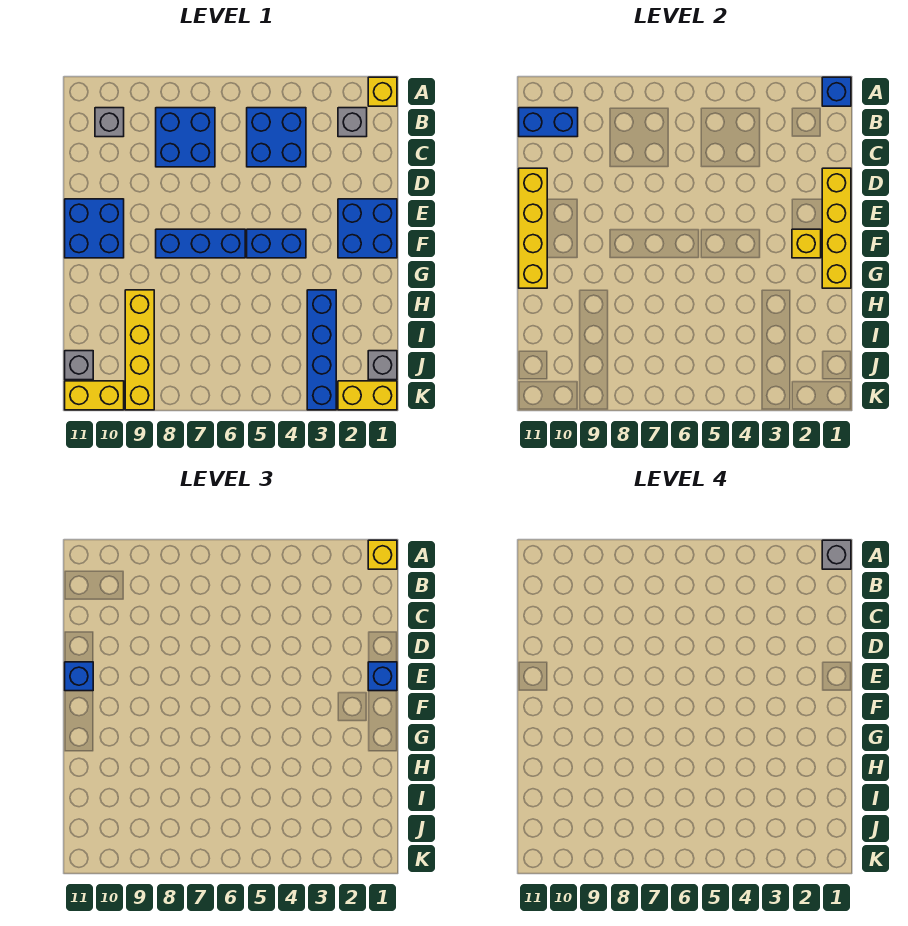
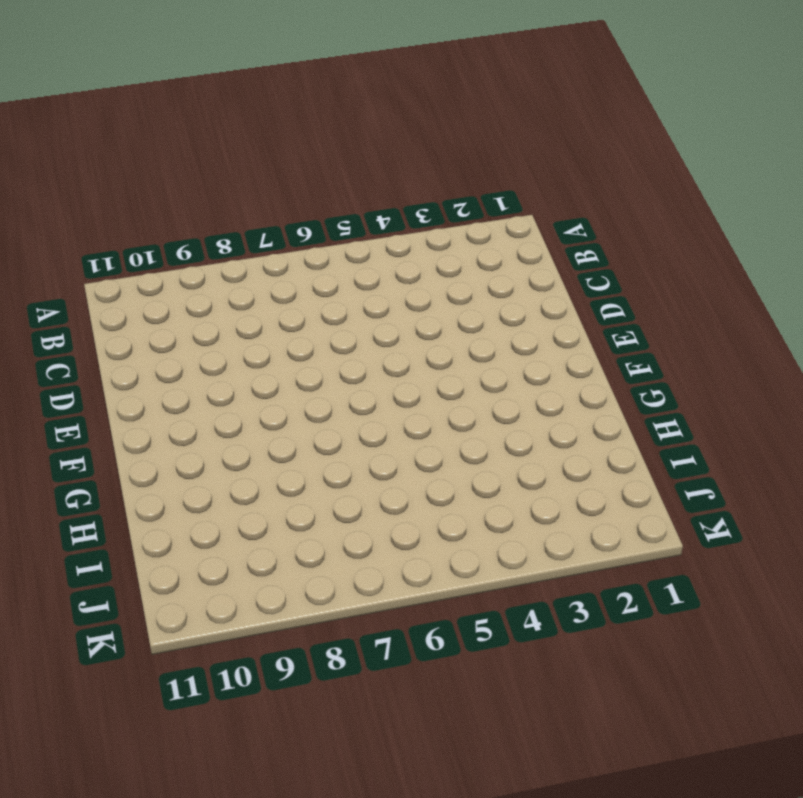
none -> yellow 1x1 brick [368,77,397,106]
none -> grey 1x1 brick [338,108,367,137]
none -> blue 2x2 brick [247,108,306,167]

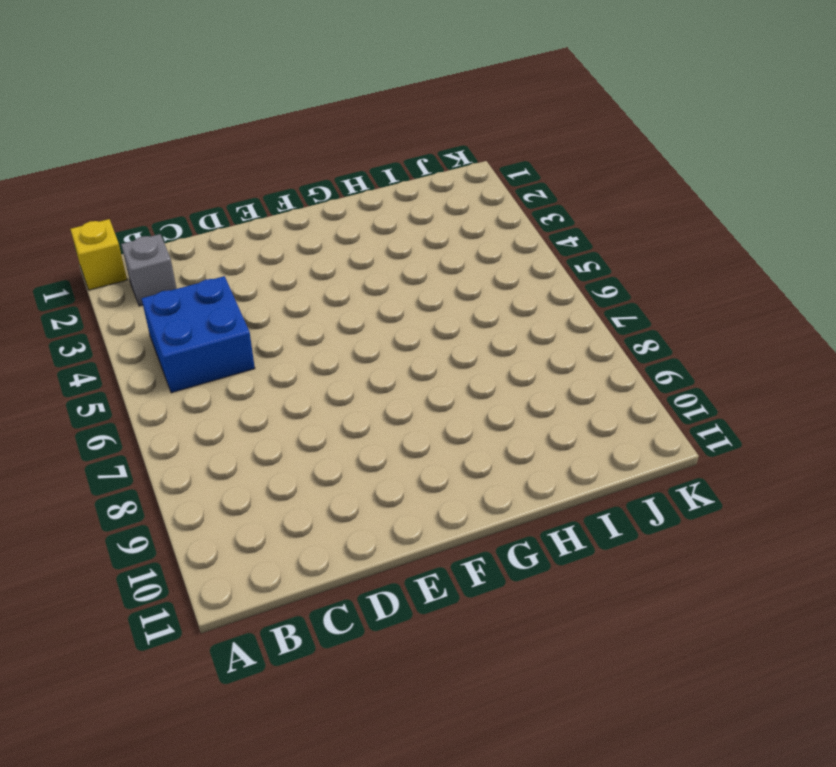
none -> blue 2x2 brick [156,108,215,167]
none -> grey 1x1 brick [95,108,124,137]
none -> blue 2x2 brick [338,199,397,258]

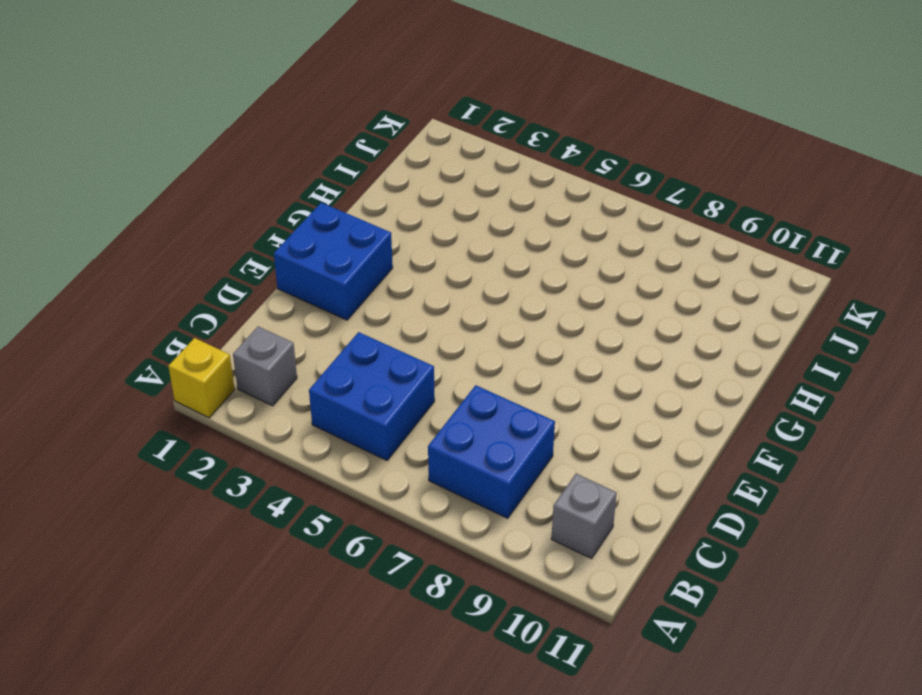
none -> blue 2x2 brick [65,199,124,258]
none -> blue 1x2 brick [247,229,306,258]
none -> blue 1x3 brick [156,229,245,258]

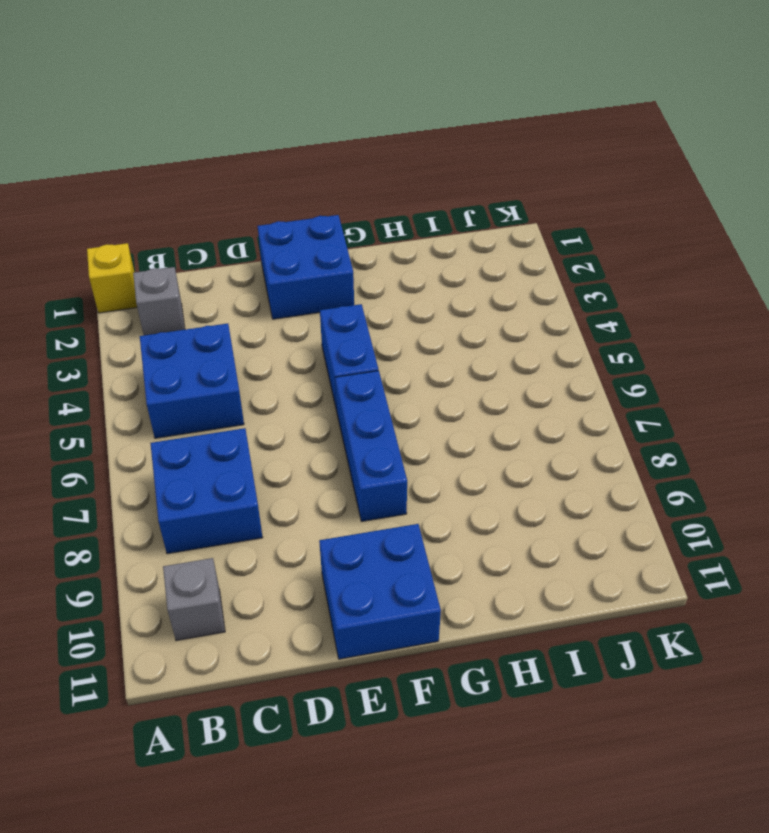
none -> blue 1x4 brick [307,290,336,410]
none -> yellow 1x4 brick [125,290,154,410]
none -> grey 1x1 brick [368,351,397,380]

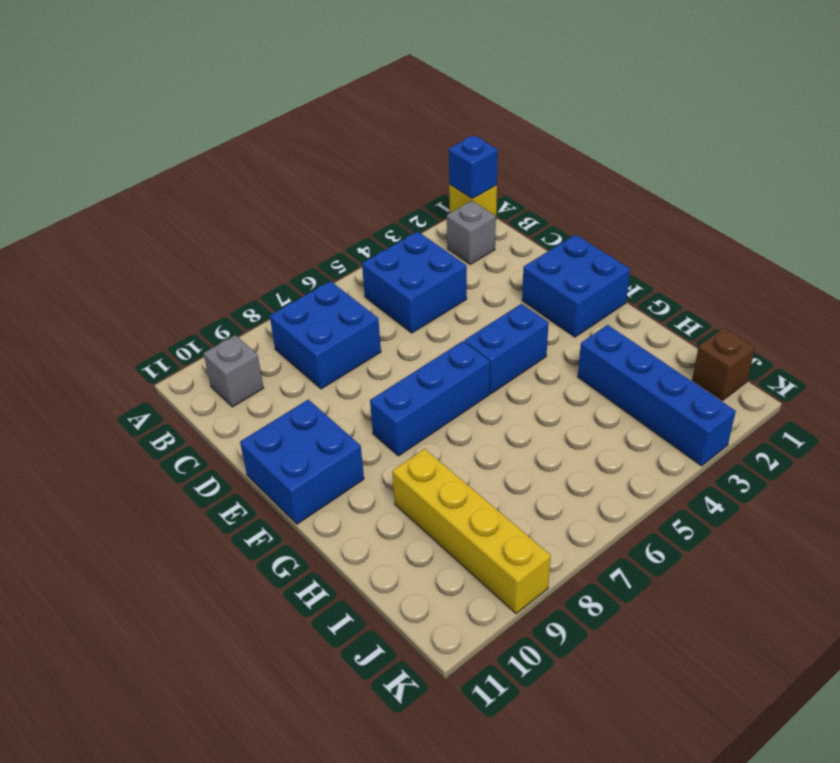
brown 1x1 brick [692,328,755,401] -> grey 1x1 brick [368,351,397,380]
none -> grey 1x1 brick [65,351,93,380]
none -> yellow 1x2 brick [338,381,397,410]
none -> yellow 1x2 brick [65,381,124,410]

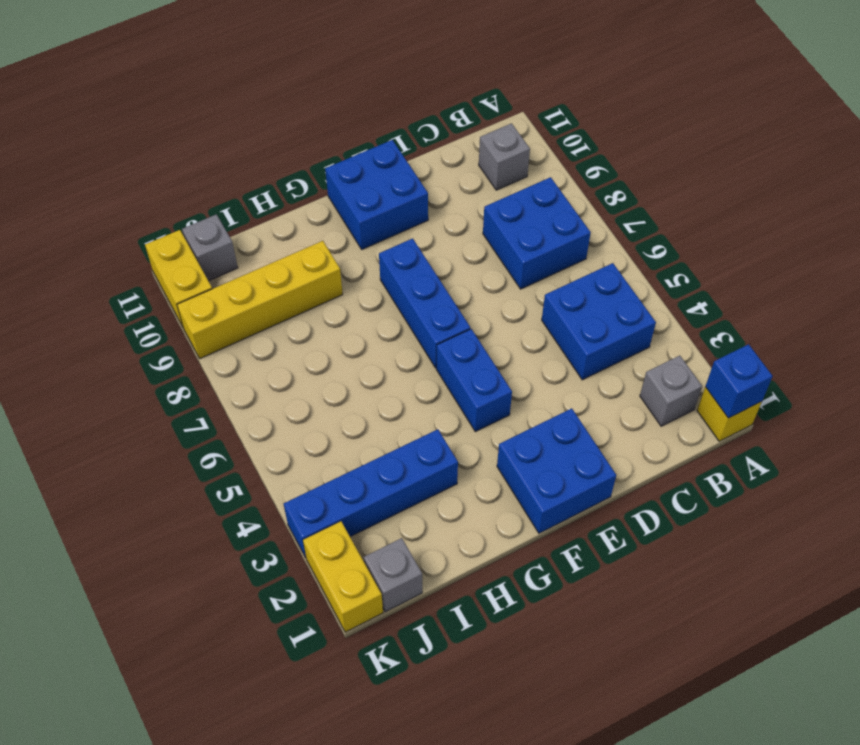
none -> blue 1x2 brick [519,108,578,137]
none -> yellow 1x4 brick [822,168,851,288]
none -> yellow 1x4 brick [519,168,547,288]

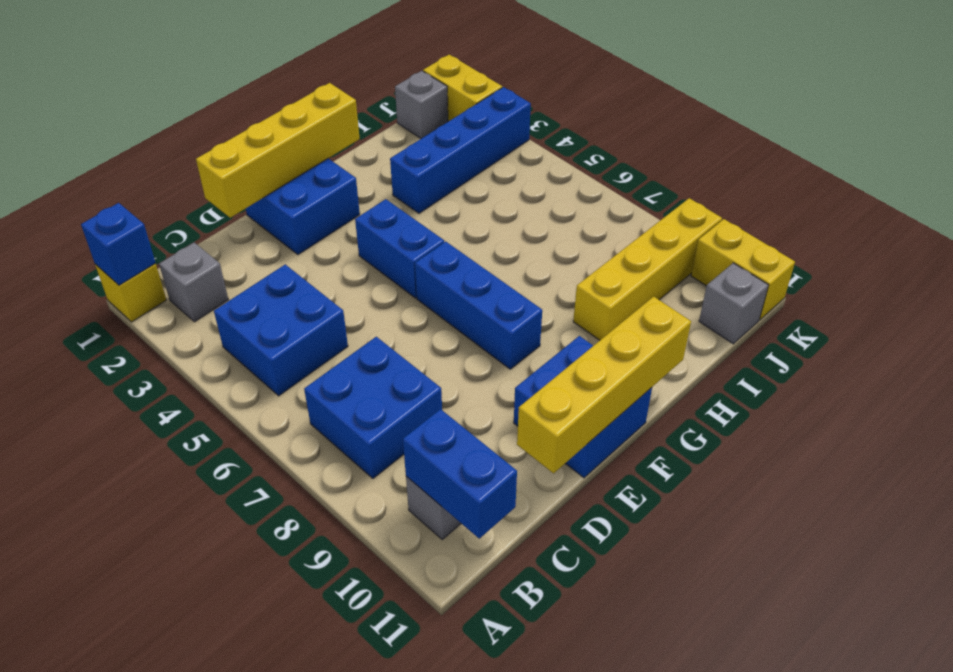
none -> yellow 1x1 brick [792,229,821,258]
none -> yellow 1x1 brick [368,540,397,569]
none -> blue 1x1 brick [368,662,397,691]

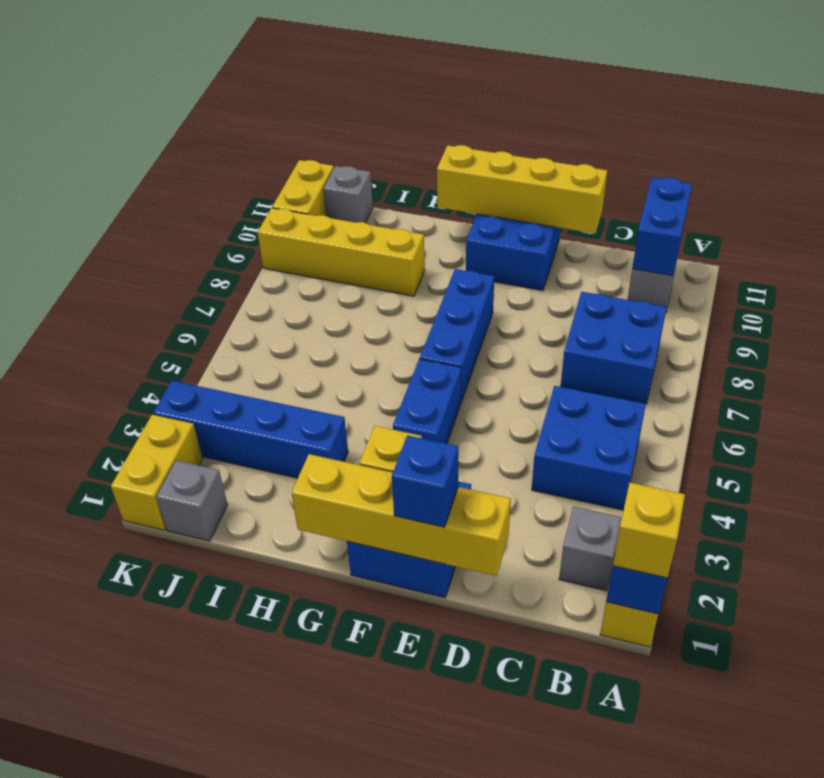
none -> blue 1x1 brick [65,662,93,691]
none -> grey 1x1 brick [822,540,851,569]

